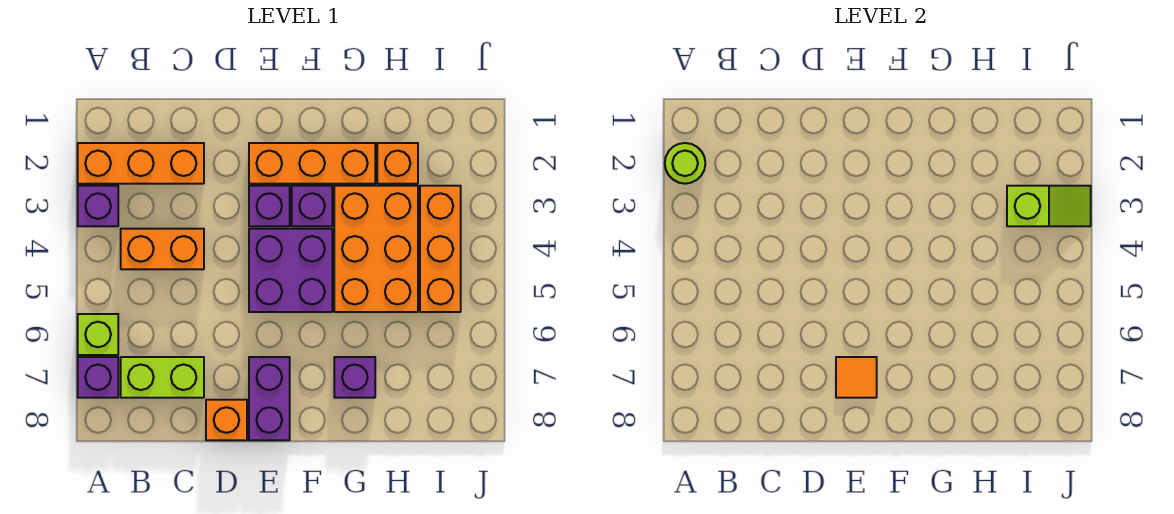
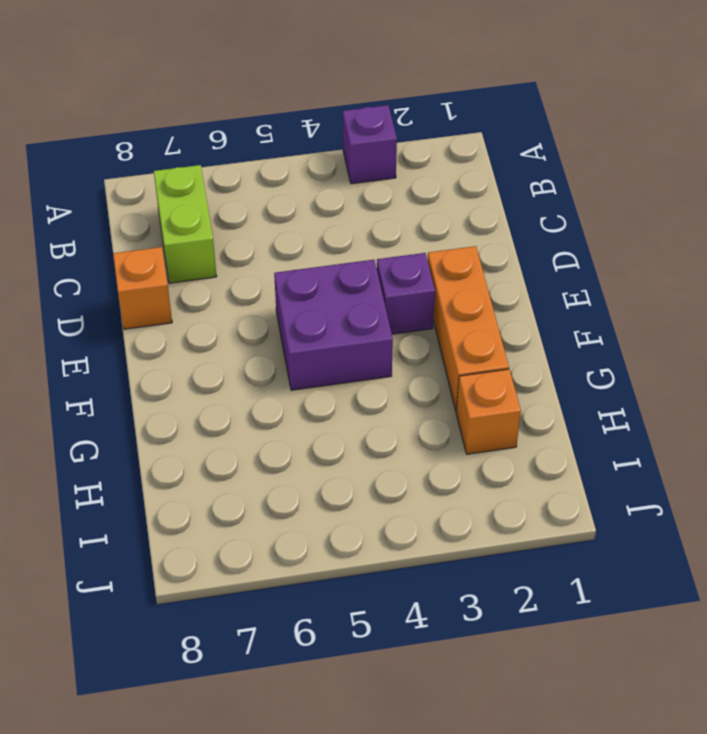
none -> orange 1x3 brick [78,143,204,184]
none -> lime 1x1 brick [78,314,118,355]
none -> purple 1x1 brick [78,357,118,398]

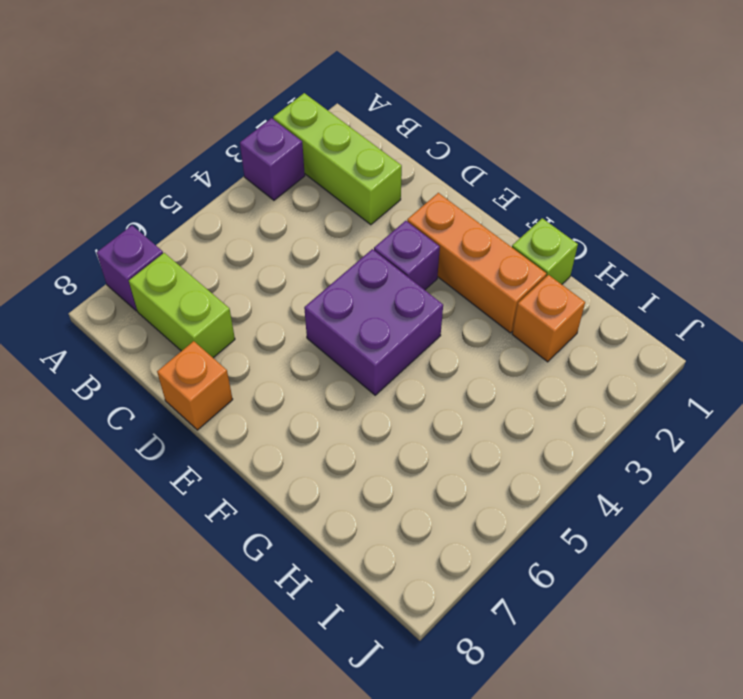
lime 1x3 brick [273,93,402,225] -> orange 1x3 brick [78,143,204,184]
lime 1x1 brick [512,218,578,284] -> lime 1x1 brick moved to [78,314,118,355]
none -> orange 1x2 brick [121,229,204,269]
none -> purple 1x2 brick [249,357,290,440]
none -> purple 1x1 brick [292,186,332,226]

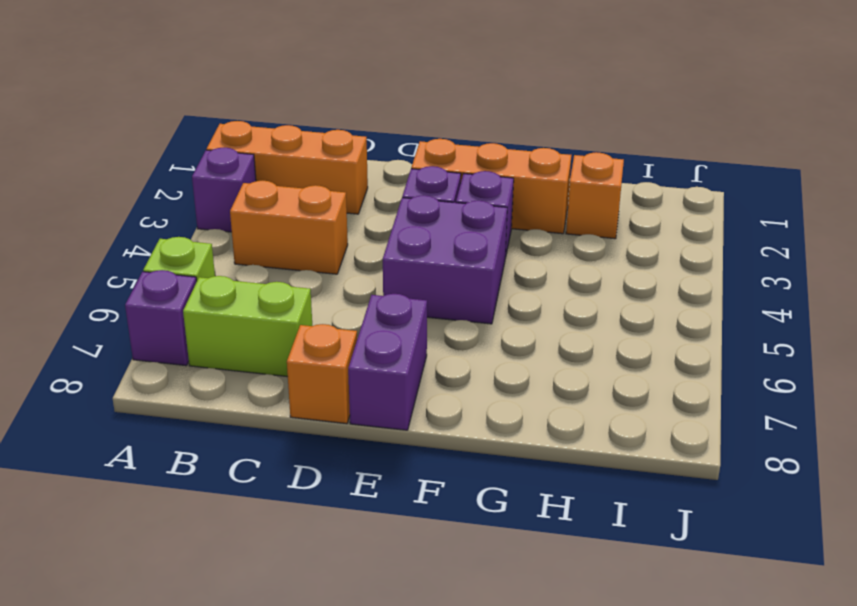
none -> orange 2x3 brick [334,186,418,312]
none -> purple 1x1 brick [334,357,375,398]
none -> orange 1x3 brick [420,186,461,312]

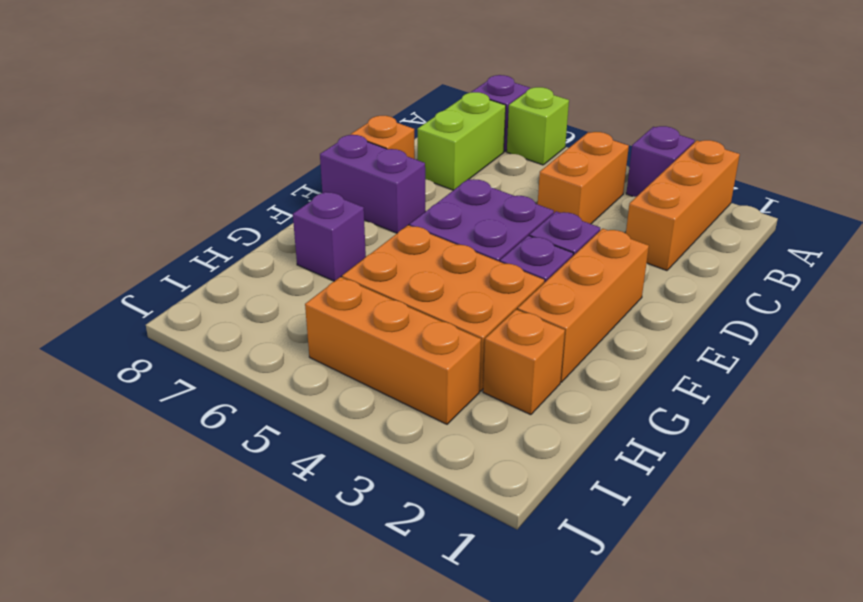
none -> lime 1x1 round brick [665,143,705,184]
none -> orange 1x1 tile [836,357,877,398]
none -> lime 1x2 slope [1007,186,1091,226]

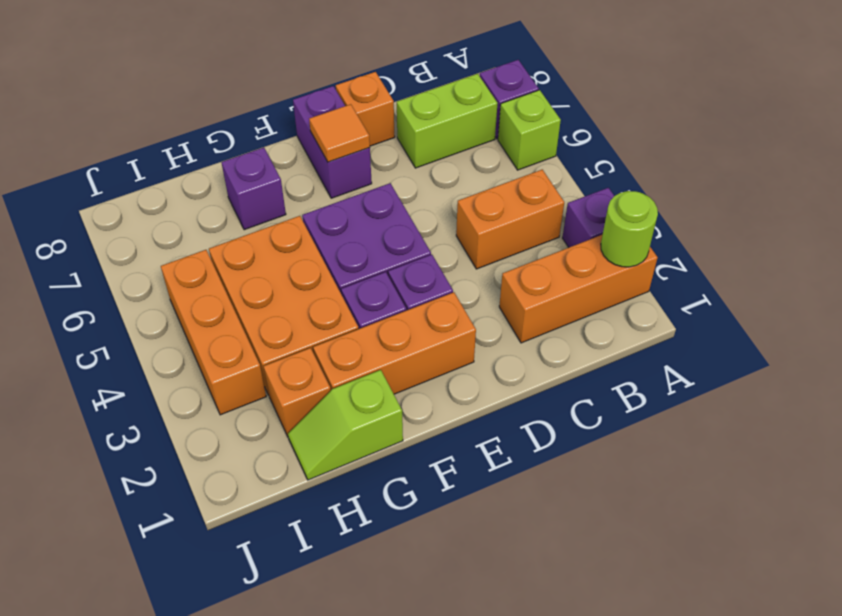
lime 1x2 slope [288,370,403,480] -> lime 1x2 slope moved to [1007,186,1091,226]

